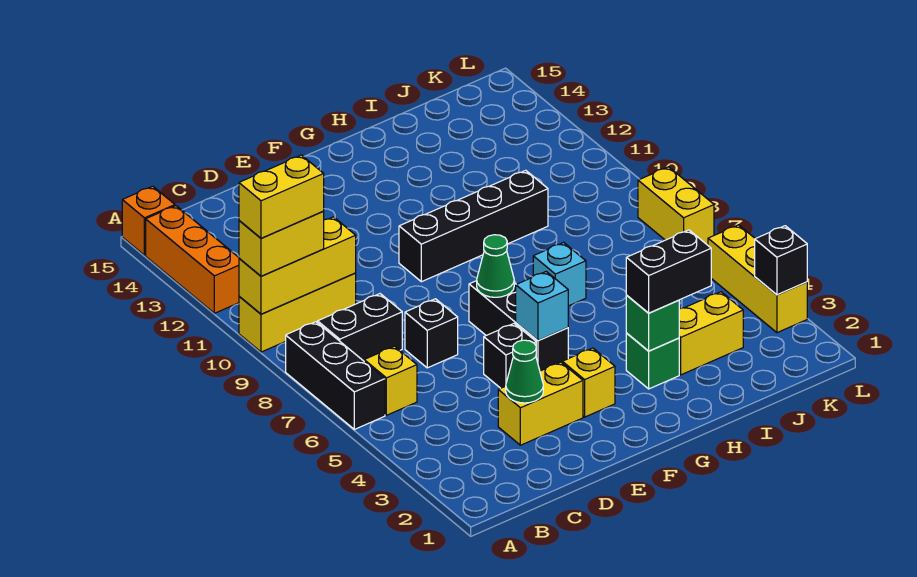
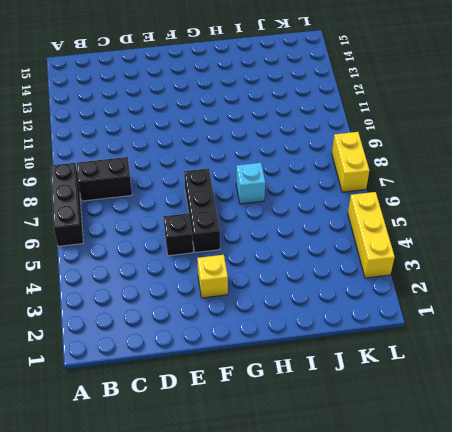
none -> yellow 1x3 brick [239,273,356,352]
none -> orange 1x3 brick [146,206,239,313]
none -> orange 1x1 brick [122,186,175,255]

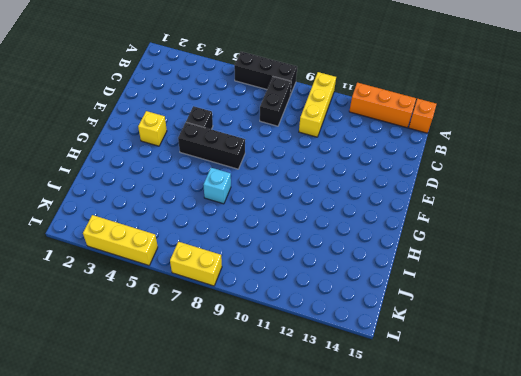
none -> yellow 1x1 brick [364,346,417,415]
none -> yellow 1x2 brick [498,362,583,445]
none -> black 1x1 brick [405,299,458,368]

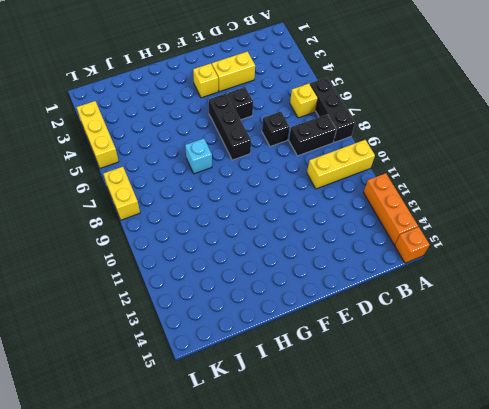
none -> black 1x4 brick [399,170,548,282]
none -> green 1x1 brick [626,333,679,389]
none -> yellow 1x2 brick [679,292,743,375]

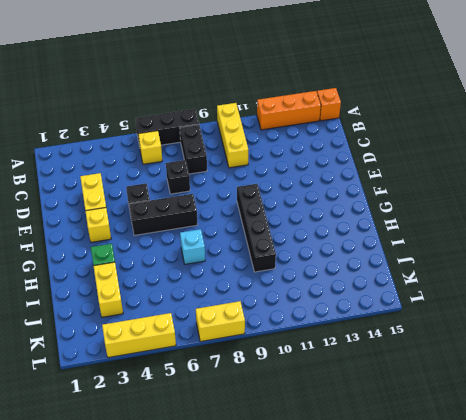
none -> yellow 1x3 brick [239,217,356,314]
none -> green 1x1 cone [506,340,543,403]
none -> cyan 1x1 brick [516,272,568,341]

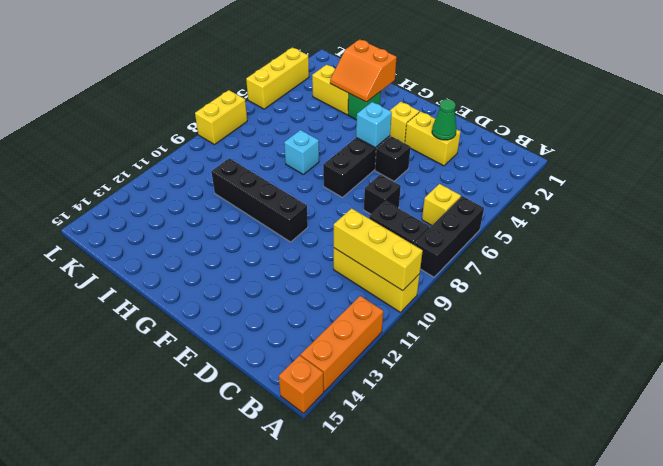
orange 2x2 slope [330,39,397,102] -> green 1x1 brick [626,295,679,351]
none -> green 1x1 cone [477,235,514,297]
none -> black 1x1 brick [755,226,807,295]
none -> yellow 1x2 brick [239,212,324,276]

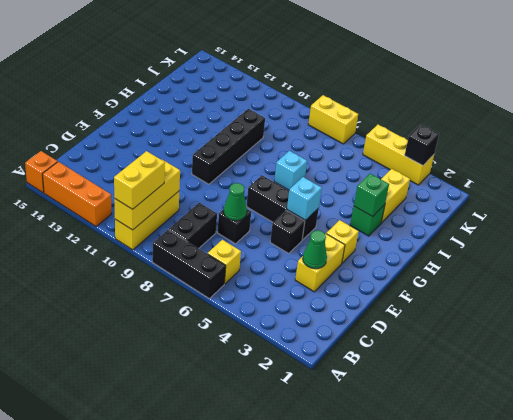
green 1x1 cone [224,183,247,221] -> green 1x1 cone moved to [477,235,514,297]
none -> black 1x2 brick [626,230,711,313]
none -> yellow 1x2 brick [239,155,324,238]

